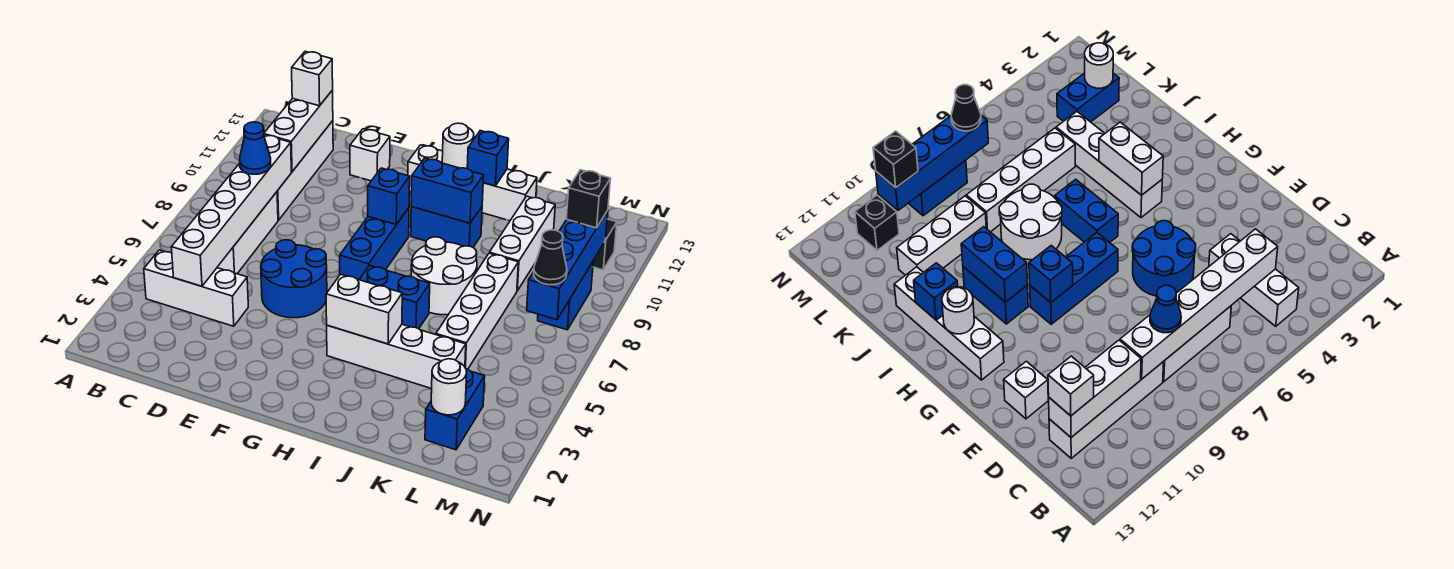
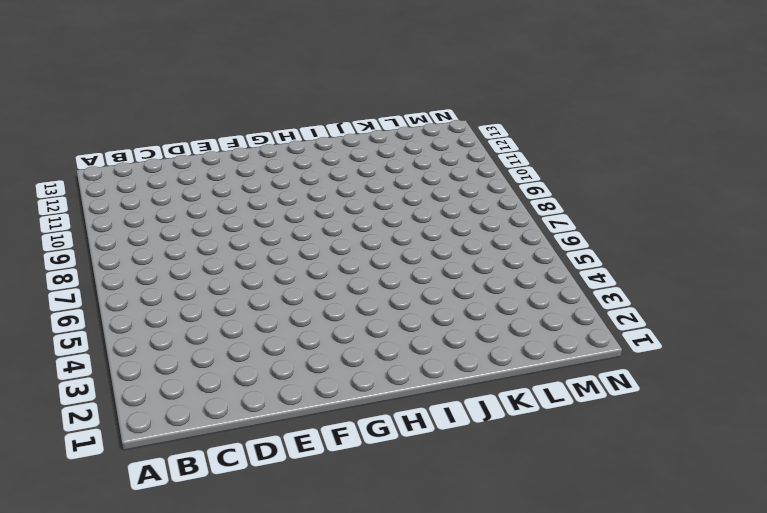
none -> white 1x3 brick [144,250,248,326]
none -> white 1x3 brick [217,192,278,274]
none -> white 1x4 brick [277,121,333,220]

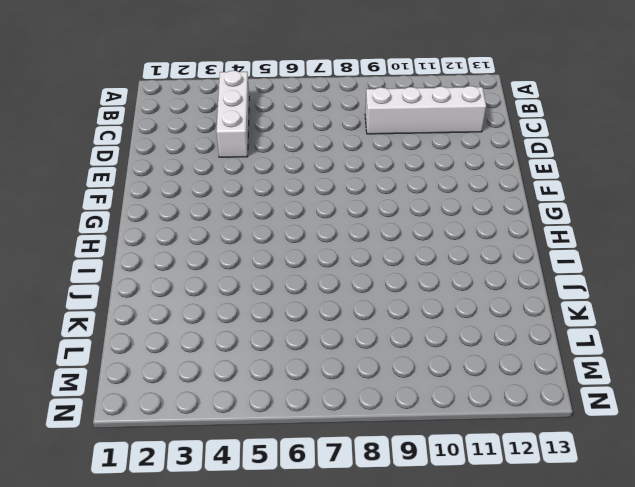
none -> white 1x3 brick [217,192,278,274]
none -> blue 2x2 round brick [261,240,327,318]
none -> white 1x1 brick [350,129,390,181]

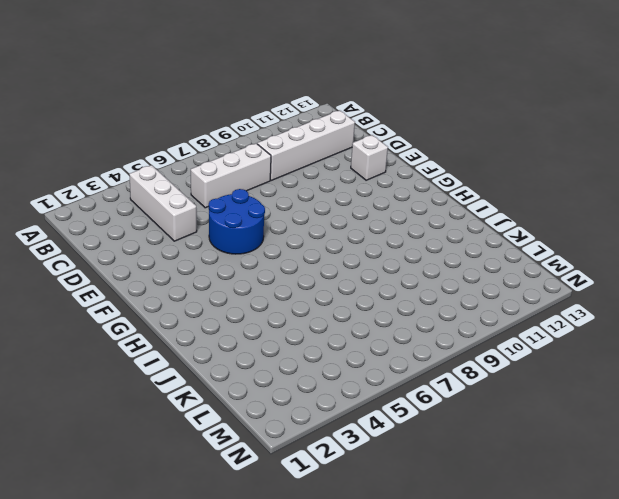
none -> blue 1x3 brick [340,208,409,280]
none -> white 1x4 brick [408,145,537,221]
none -> white 1x4 brick [327,324,466,389]

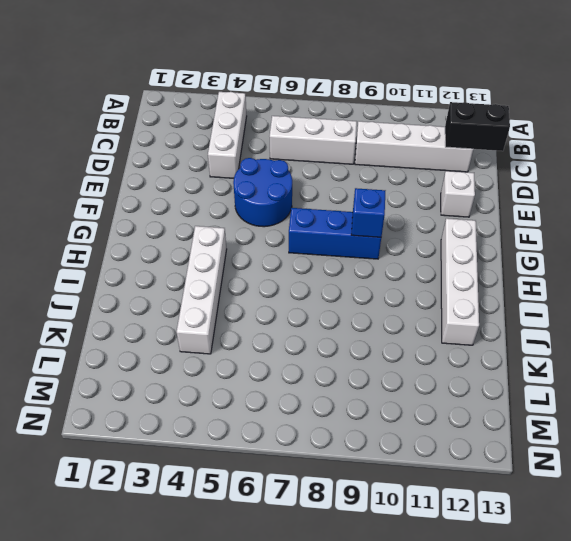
black 1x2 brick [445,102,510,151] -> white 1x3 brick [264,90,333,172]
none -> blue 1x2 brick [359,265,430,329]
none -> blue 1x2 brick [411,207,482,247]
none -> white 2x2 round brick [411,237,477,315]

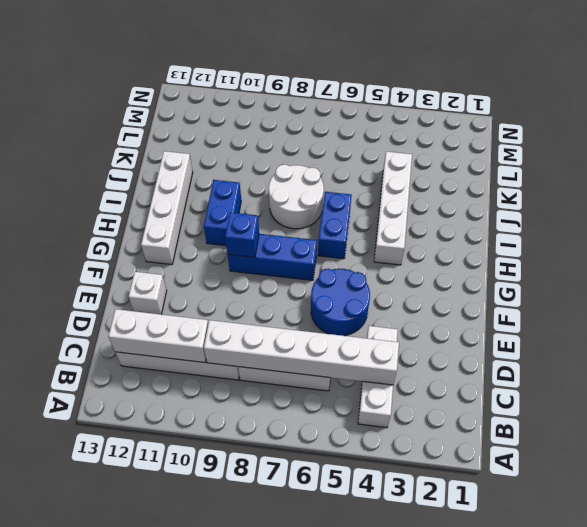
none -> white 1x4 brick [436,253,518,369]
none -> white 1x3 brick [489,196,555,291]
none -> blue 1x2 brick [425,369,485,450]

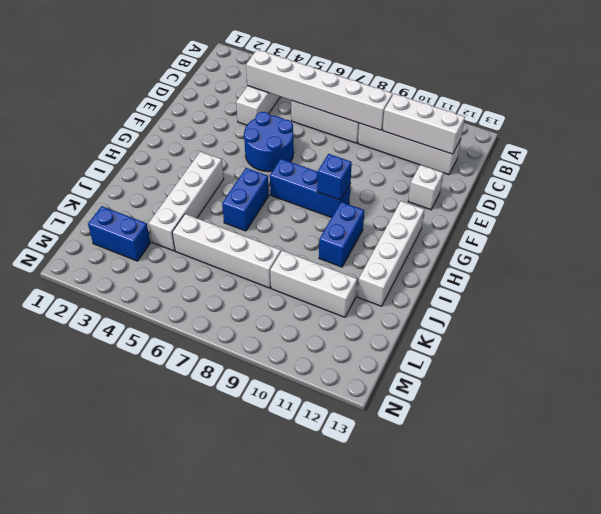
none -> white 2x2 round brick [411,237,477,315]
none -> blue 1x2 brick [538,262,593,330]
none -> black 1x1 brick [593,219,617,270]

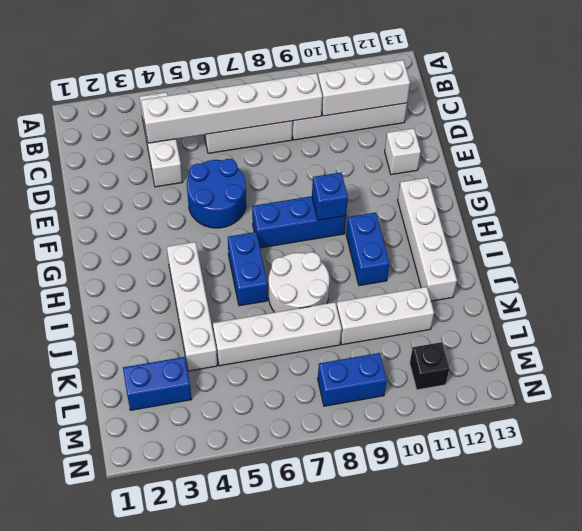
none -> white 1x2 brick [326,274,402,344]
none -> blue 1x2 brick [411,158,484,223]
none -> white 1x1 round brick [442,123,474,168]

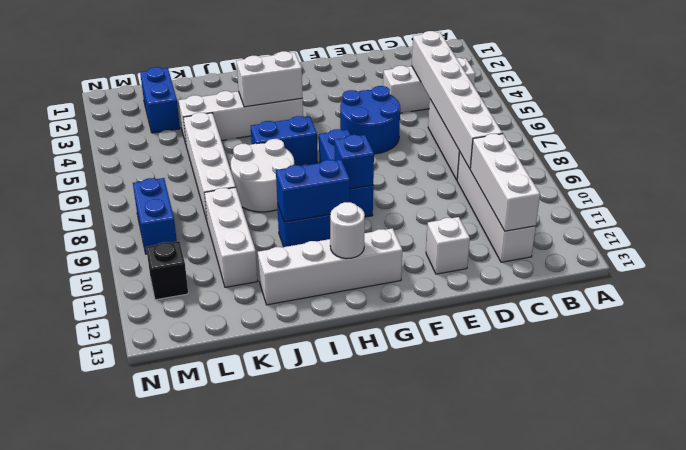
none -> blue 1x1 brick [467,131,509,186]
none -> white 1x1 round brick [431,359,467,415]
none -> blue 1x4 brick [527,210,608,320]

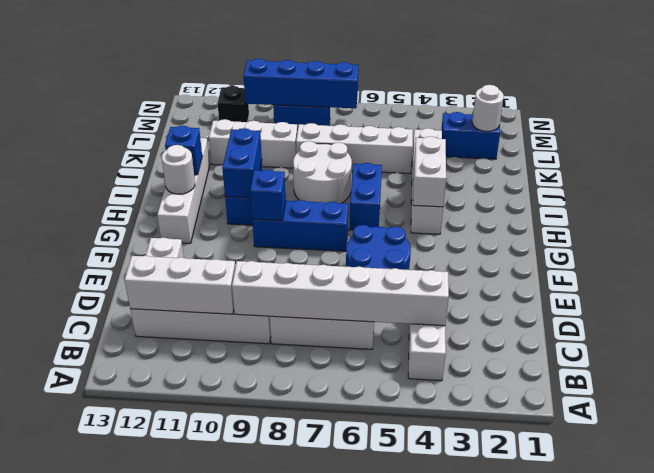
none -> blue 1x1 cone [240,122,271,174]
none -> white 1x1 brick [292,52,333,106]
none -> black 1x1 cone [534,230,567,285]

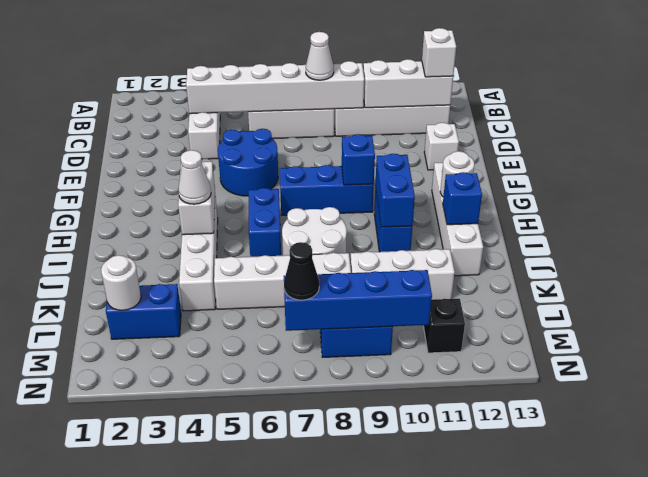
white 1x1 cone [306,32,334,80] -> blue 1x1 cone [240,122,271,174]
white 1x1 cone [178,150,211,204] -> none
none -> black 1x1 brick [566,170,611,228]

